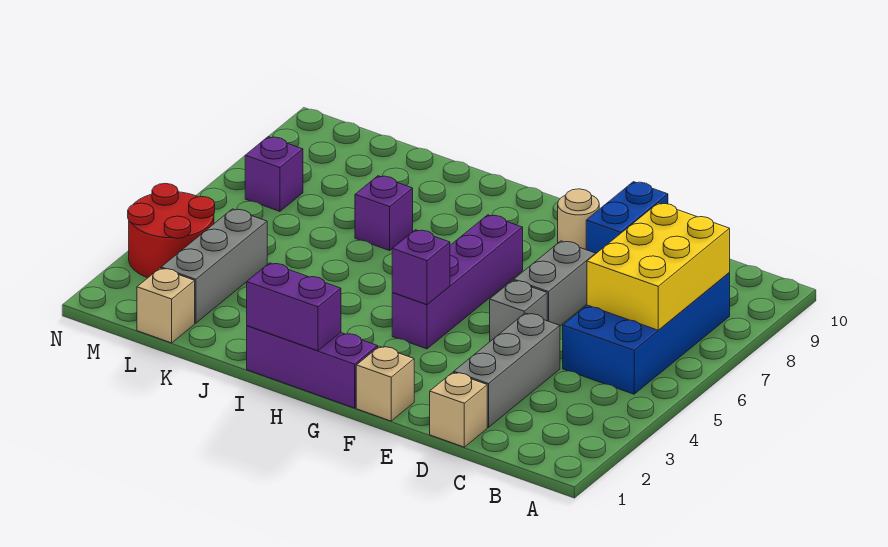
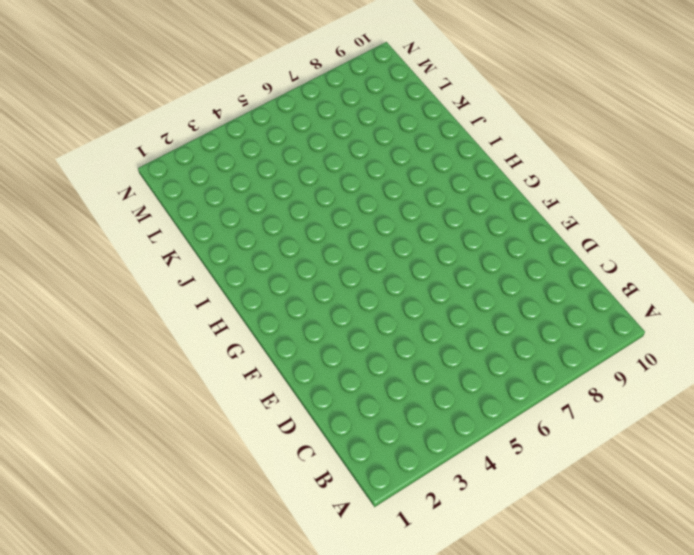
none -> blue 2x4 brick [563,273,730,394]
none -> tan 1x1 brick [430,372,487,447]
none -> grey 1x3 brick [454,313,560,427]

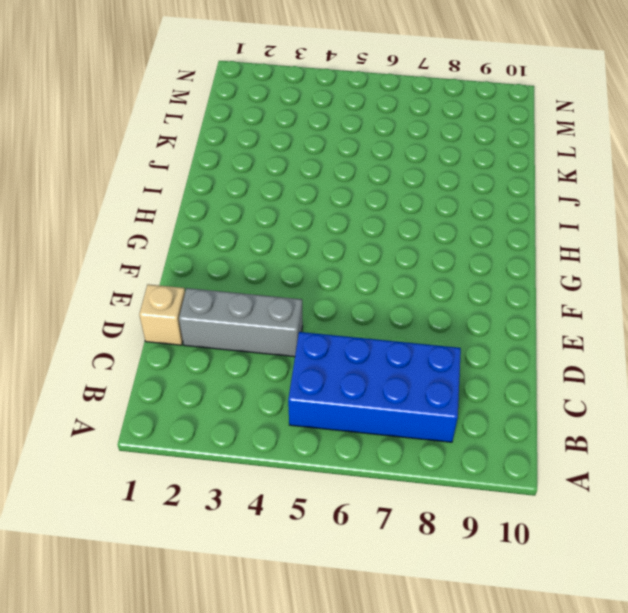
none -> grey 1x1 brick [490,280,547,341]
none -> grey 1x2 brick [514,241,596,326]
none -> blue 1x2 brick [586,182,668,253]

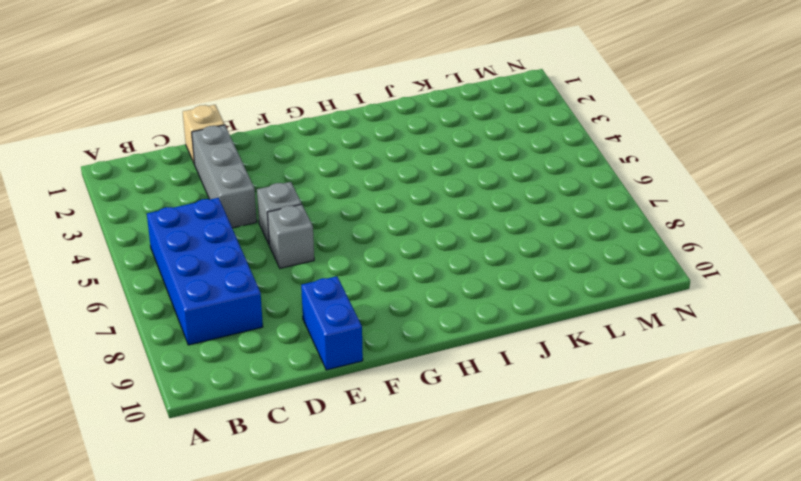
grey 1x1 brick [267,204,314,268] -> grey 1x2 brick [514,241,596,326]
none -> tan 1x1 brick [356,346,414,421]
none -> tan 1x1 round brick [558,189,599,250]
none -> purple 1x3 brick [247,326,378,408]

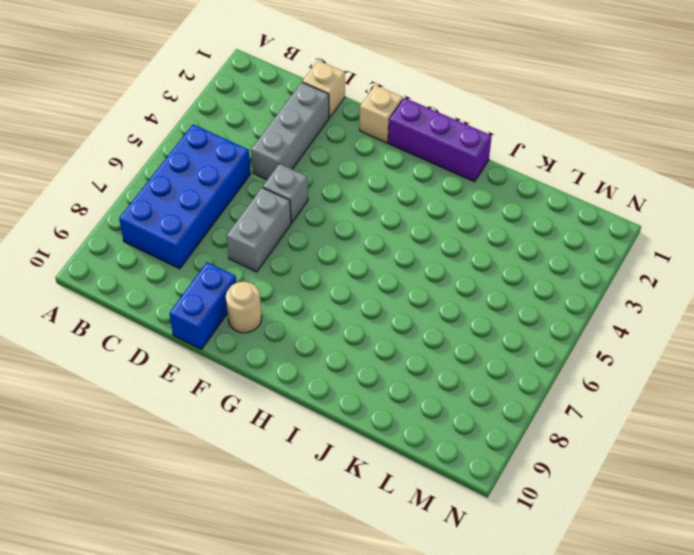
none -> purple 1x4 brick [392,215,523,349]
none -> purple 1x1 brick [355,176,413,250]
none -> tan 1x1 brick [137,268,195,343]

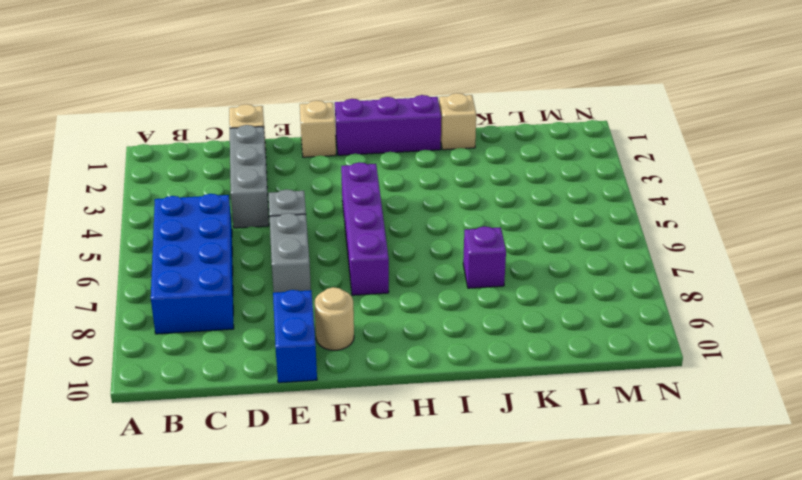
tan 1x1 brick [439,93,476,150] -> tan 1x1 brick moved to [137,268,195,343]
none -> grey 1x3 brick [161,209,267,323]
none -> red 2x2 round brick [128,183,215,278]
none -> purple 1x1 brick [245,137,303,211]

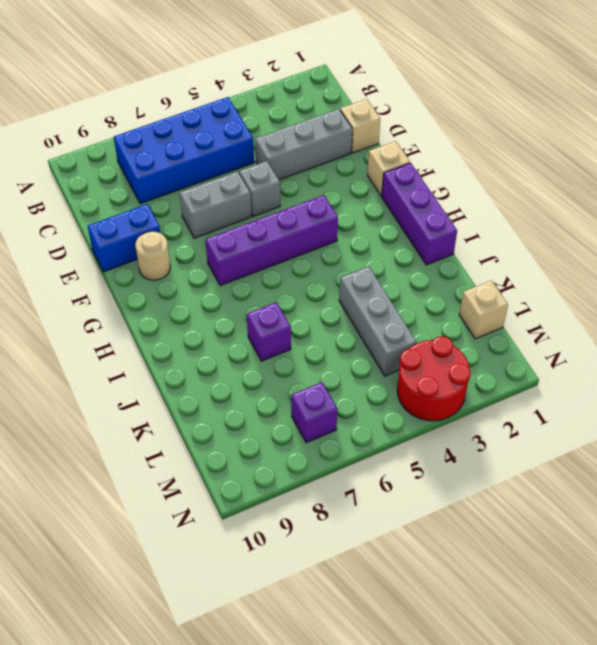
grey 1x3 brick [339,266,417,376] -> grey 1x3 brick turned to [161,209,267,323]
none -> yellow 2x3 brick [587,203,730,330]
none -> purple 1x1 brick [392,230,450,305]
none -> purple 1x2 brick [247,263,341,351]

